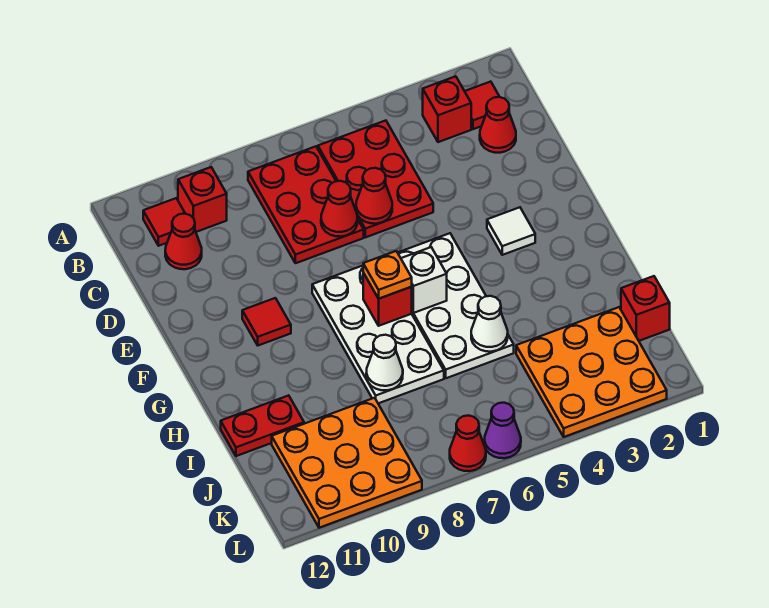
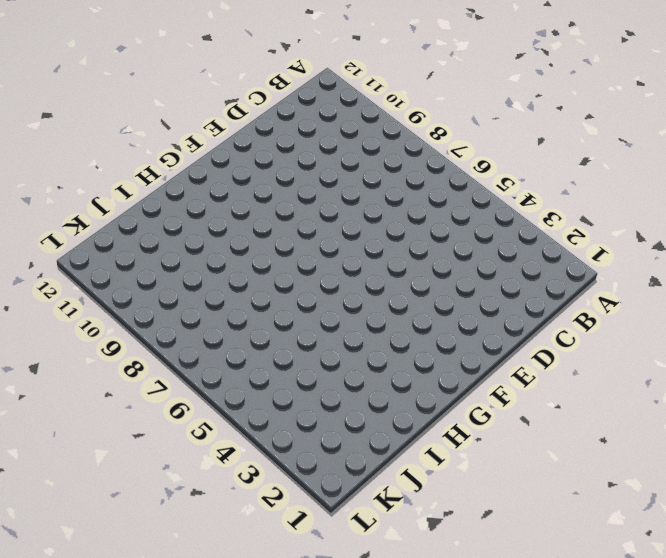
none -> red 1x1 tile [465,82,499,129]
none -> red 1x1 brick [423,76,471,142]
none -> red 2x3 plate [318,121,433,237]

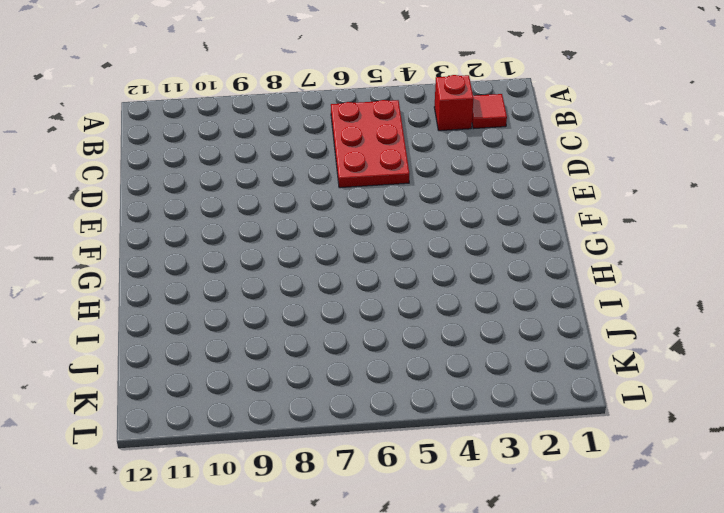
none -> red 2x3 plate [248,146,364,263]
none -> red 1x1 brick [178,167,227,232]
none -> red 1x1 tile [143,198,185,246]

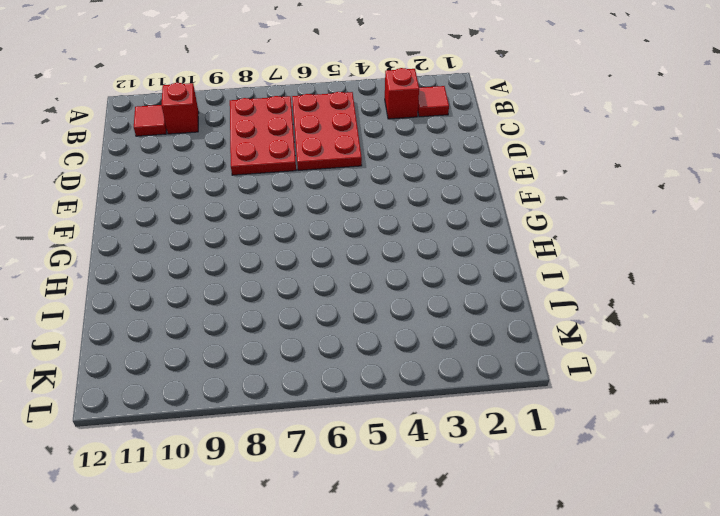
none -> red 1x1 cone [480,97,516,153]
none -> red 1x1 cone [165,214,202,269]
none -> white 1x1 tile [487,207,535,255]

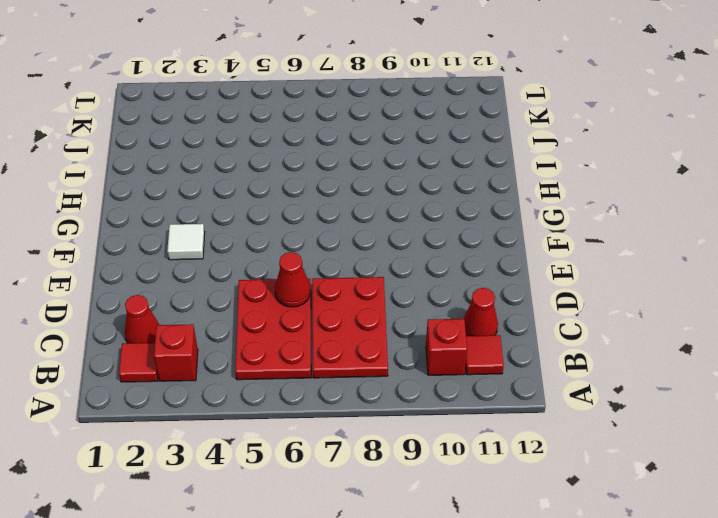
none -> white 2x4 plate [398,233,514,378]
none -> white 2x4 plate [312,266,444,403]
none -> red 1x1 tile [242,298,291,345]

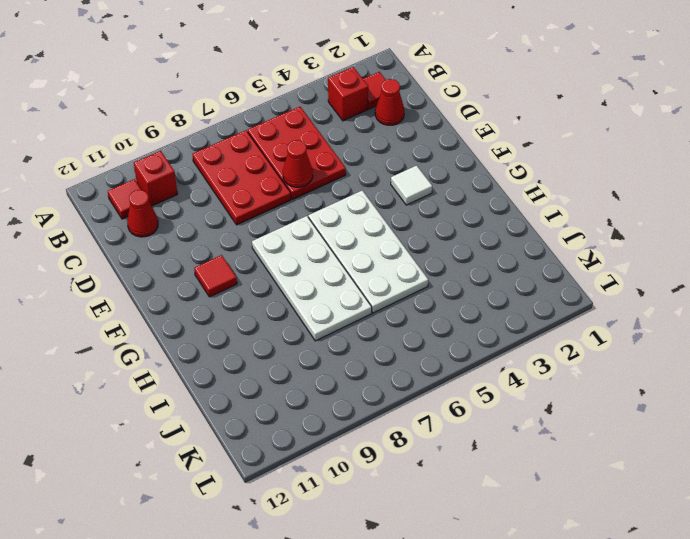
none -> red 1x2 plate [221,395,304,456]
none -> red 1x1 brick [621,276,670,341]
none -> orange 3x3 plate [516,307,667,437]

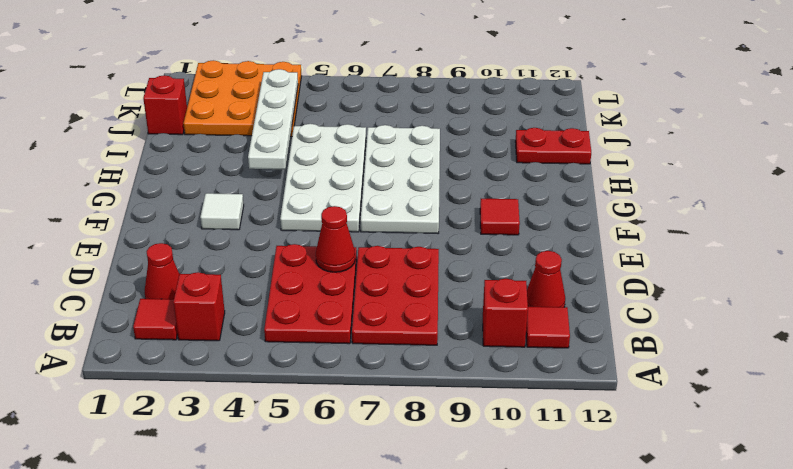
white 1x4 plate [248,69,298,169] -> none
none -> orange 3x3 plate [272,398,422,528]
none -> purple 1x1 cone [485,403,521,458]
none -> red 1x1 cone [450,416,486,471]

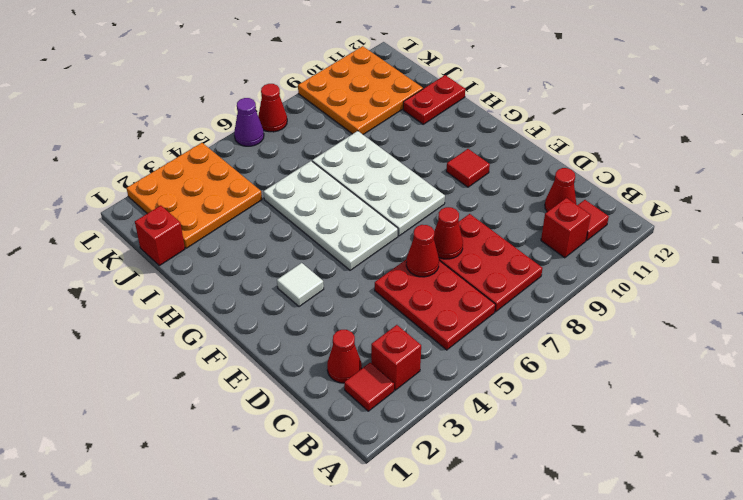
none -> white 1x1 brick [401,247,447,313]
none -> red 1x1 brick [363,273,412,326]
none -> white 1x1 cone [471,296,508,352]

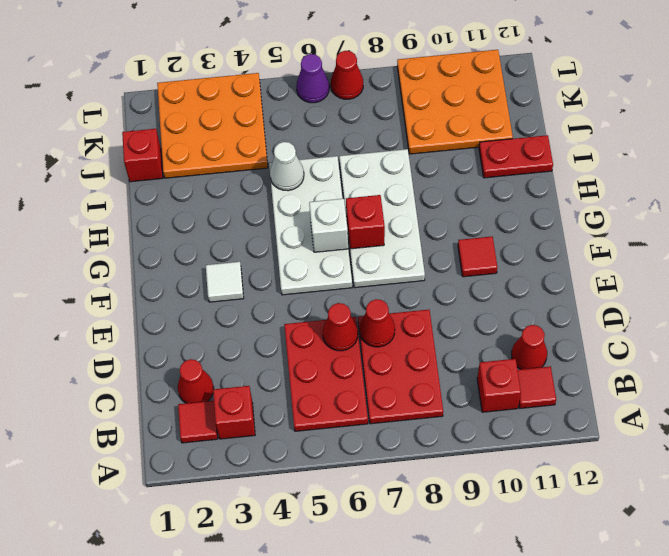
none -> white 1x1 cone [366,335,403,390]
none -> orange 1x1 plate [363,251,412,299]

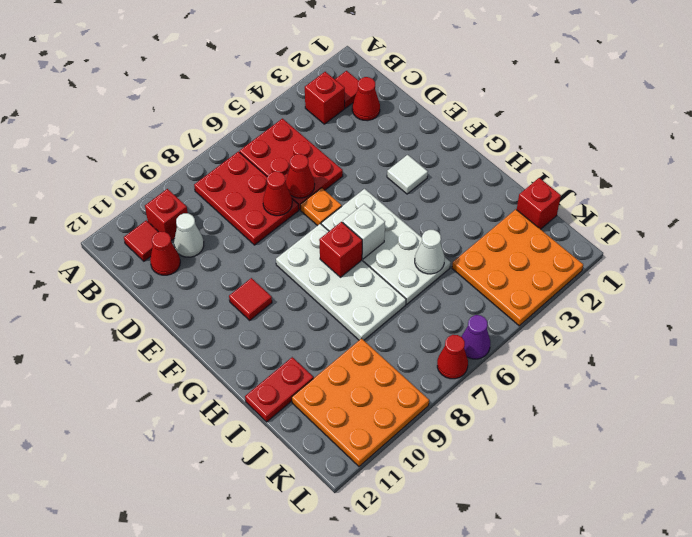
white 1x1 cone [174,213,204,257] -> white 1x1 cone moved to [366,335,403,390]
orange 1x1 plate [300,188,342,226] -> orange 1x1 plate moved to [363,251,412,299]

